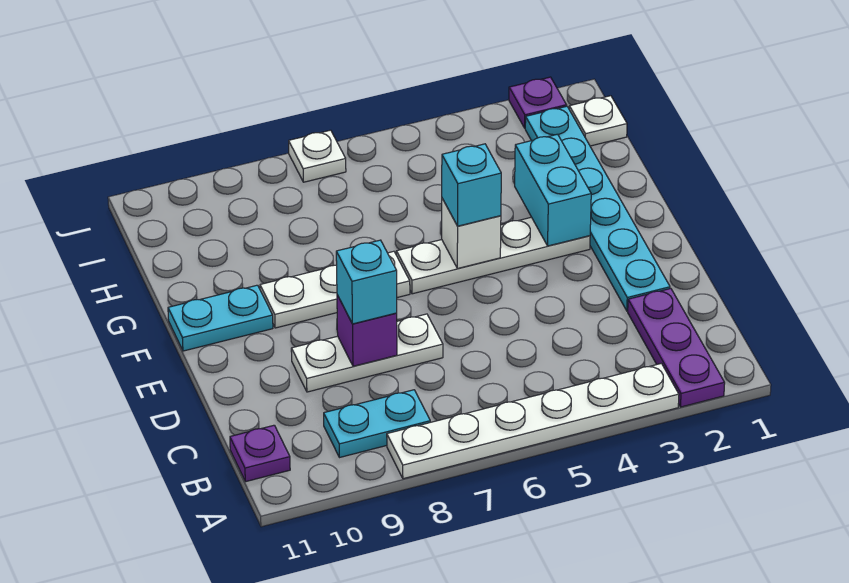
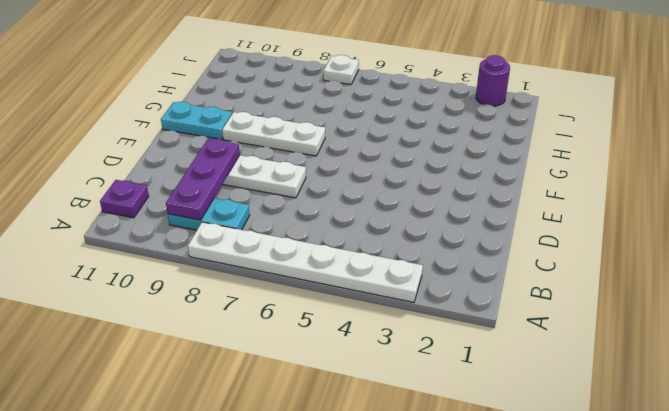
purple 1x3 plate [166,139,240,220] -> purple 1x3 plate moved to [628,288,725,407]
purple 1x1 round brick [476,55,510,106] -> purple 1x1 plate [509,77,567,128]
none -> cyan 1x6 plate [525,106,670,311]
none -> white 1x4 plate [396,217,590,294]
none -> white 1x1 plate [569,96,627,146]

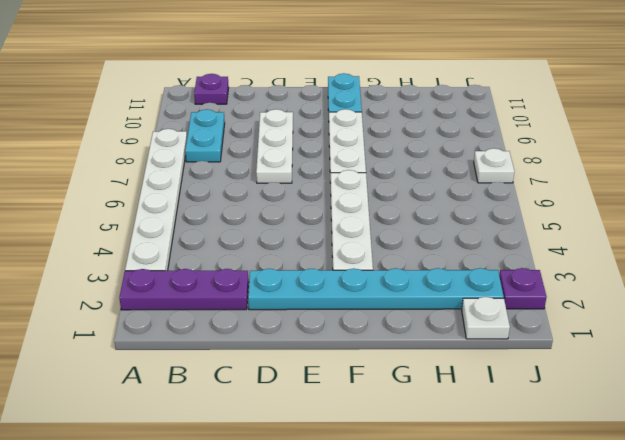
none -> purple 1x1 brick [337,295,397,366]
none -> cyan 1x2 brick [515,134,591,246]
none -> white 1x1 brick [442,199,501,269]

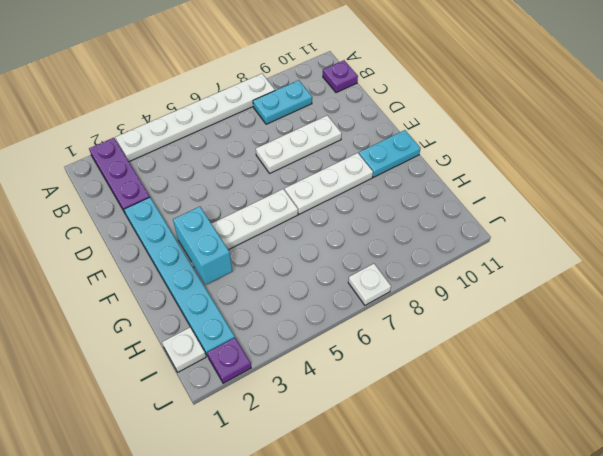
none -> purple 1x1 brick [337,295,397,366]
none -> white 1x1 brick [442,199,501,269]
none -> cyan 1x1 brick [336,240,397,324]

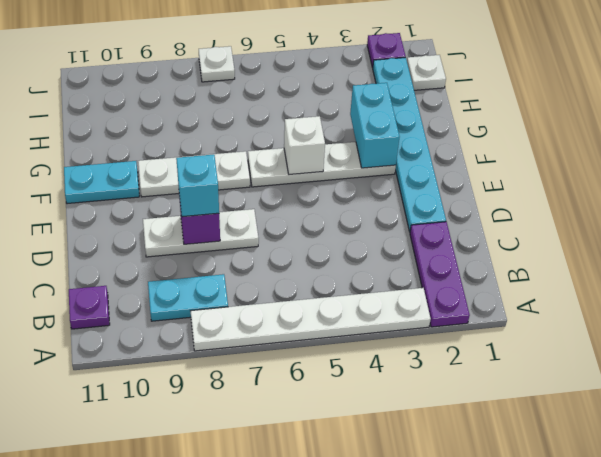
none -> cyan 1x1 brick [442,144,501,226]

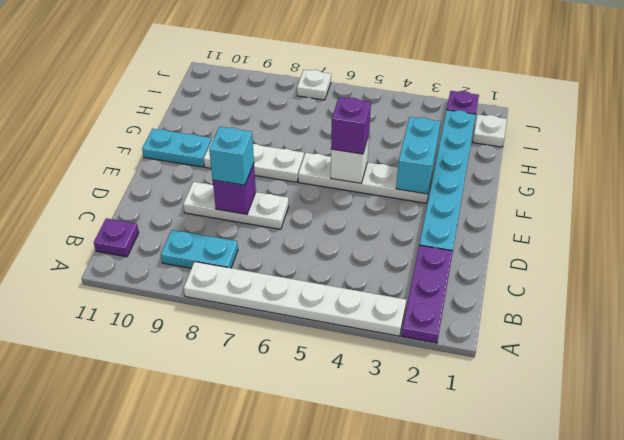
purple 1x1 brick [331,97,371,154] -> cyan 1x1 brick [442,144,501,226]

